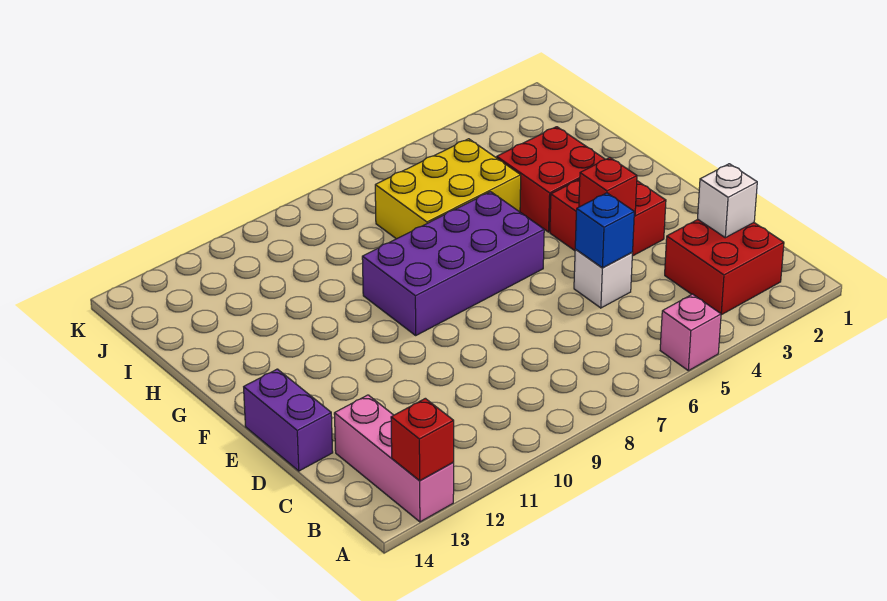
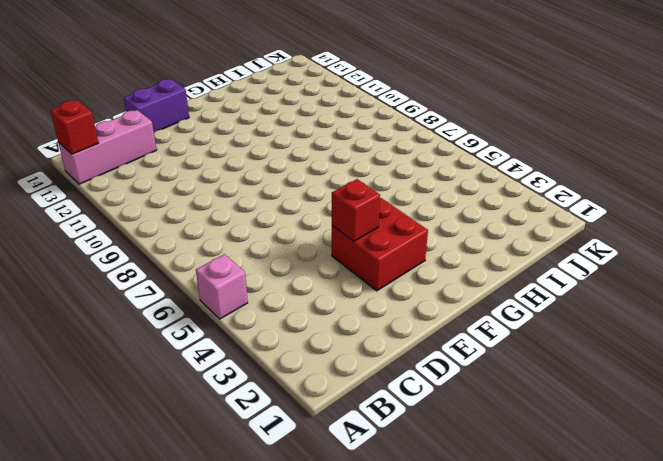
none -> red 2x2 brick [665,220,784,315]
none -> white 1x1 brick [574,249,633,308]
none -> purple 2x4 brick [362,192,544,335]

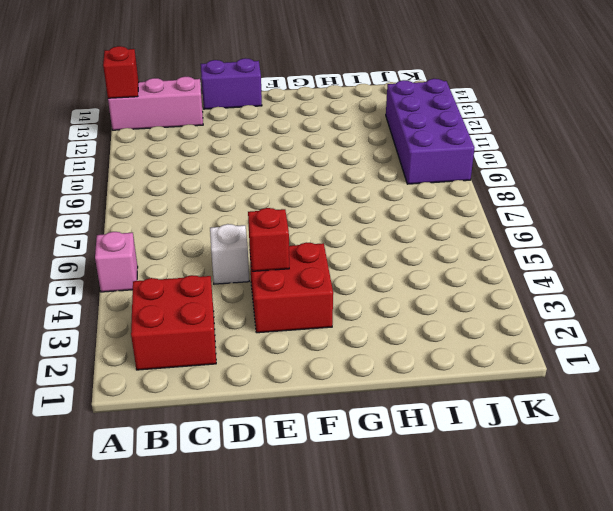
purple 2x4 brick [386,79,475,184] -> purple 2x4 brick moved to [362,192,544,335]
none -> red 2x2 brick [497,127,605,232]
none -> yellow 2x3 brick [375,139,521,239]
none -> white 1x1 brick [698,164,757,238]

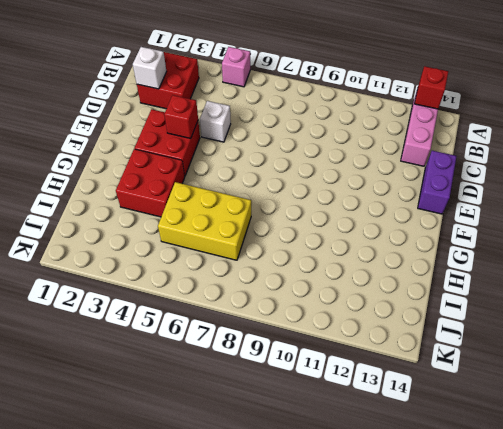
none -> purple 2x4 brick [362,192,544,335]
none -> blue 1x1 brick [575,193,634,268]

